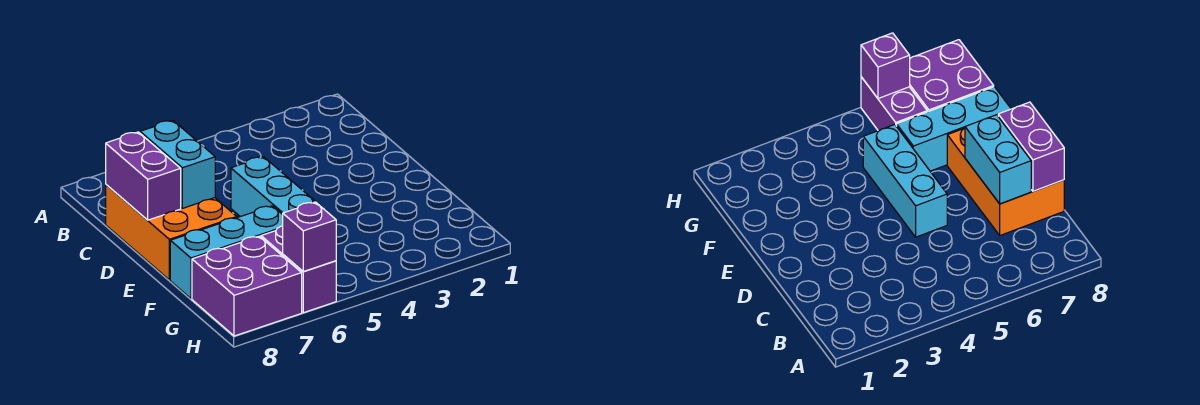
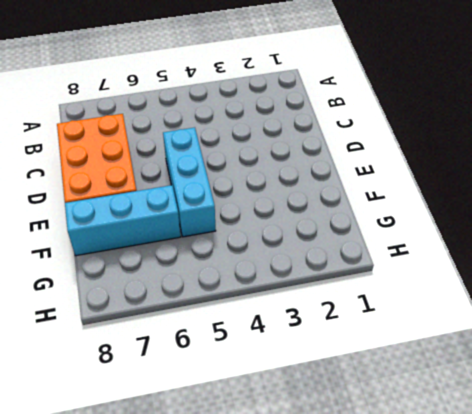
none -> purple 1x2 brick [261,226,336,313]
none -> purple 2x2 brick [192,236,302,336]

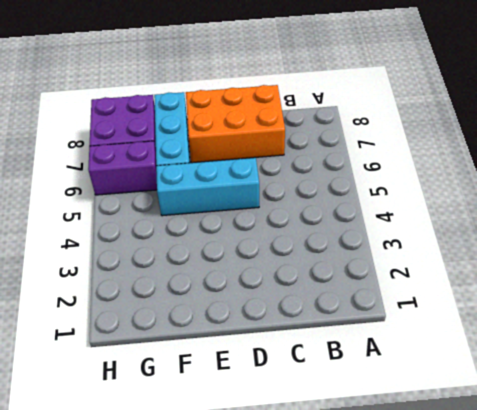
none -> cyan 1x2 brick [140,120,215,208]
none -> purple 1x2 brick [106,132,181,220]

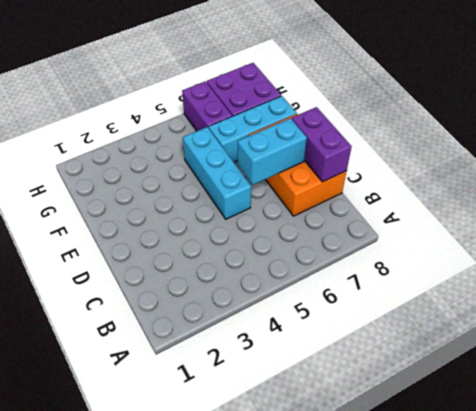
cyan 1x2 brick [238,118,307,185] -> cyan 1x2 brick turned to [140,120,215,208]
none -> purple 1x1 brick [283,202,336,271]

